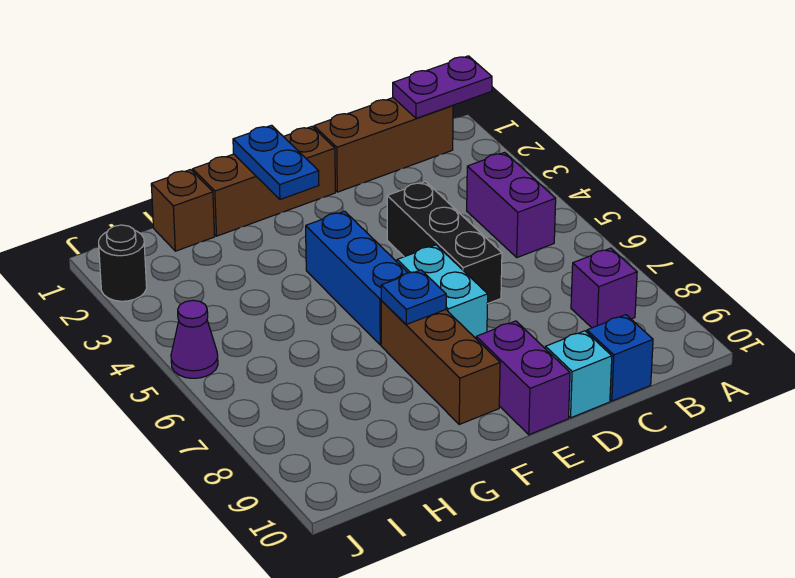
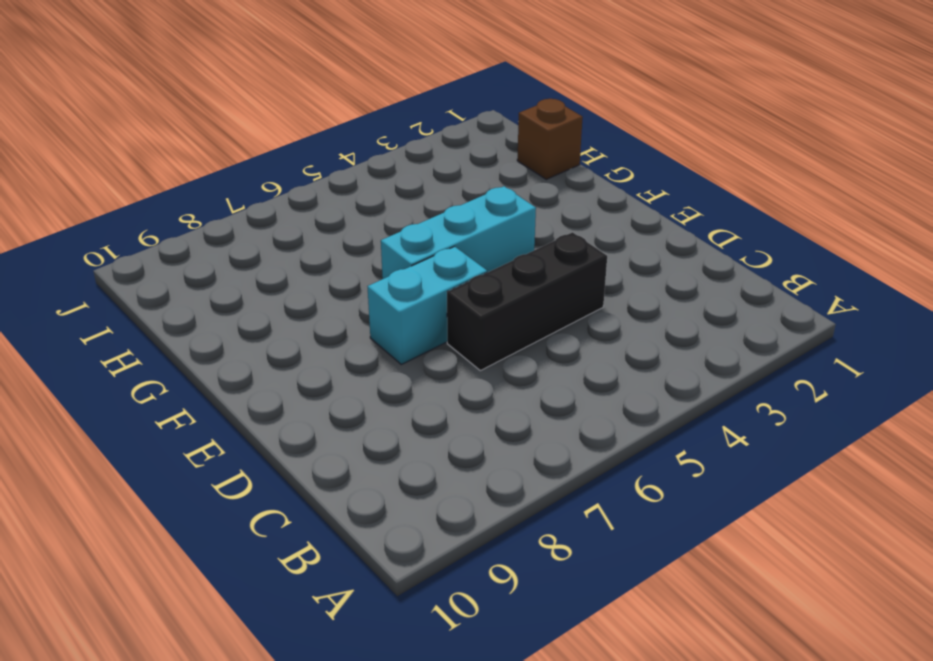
cyan 1x3 brick [381,186,536,279] -> blue 1x3 brick [306,211,408,345]
none -> brown 1x3 brick [314,98,453,192]
none -> purple 1x2 brick [467,152,556,257]
none -> purple 1x1 brick [571,248,637,328]

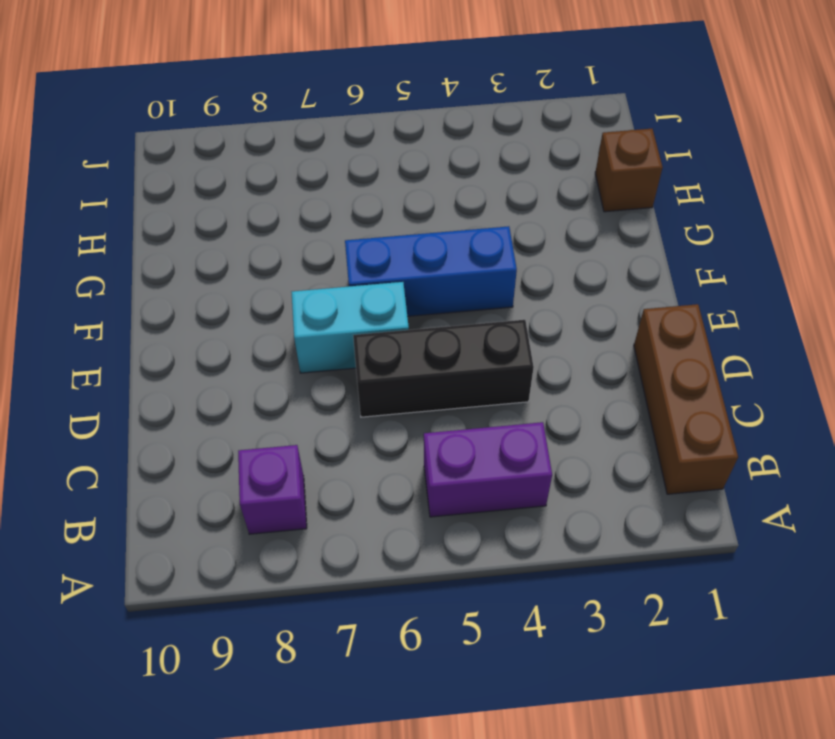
none -> blue 1x1 brick [587,315,653,401]
none -> cyan 1x1 brick [545,331,612,418]
none -> brown 1x3 brick [193,127,335,236]

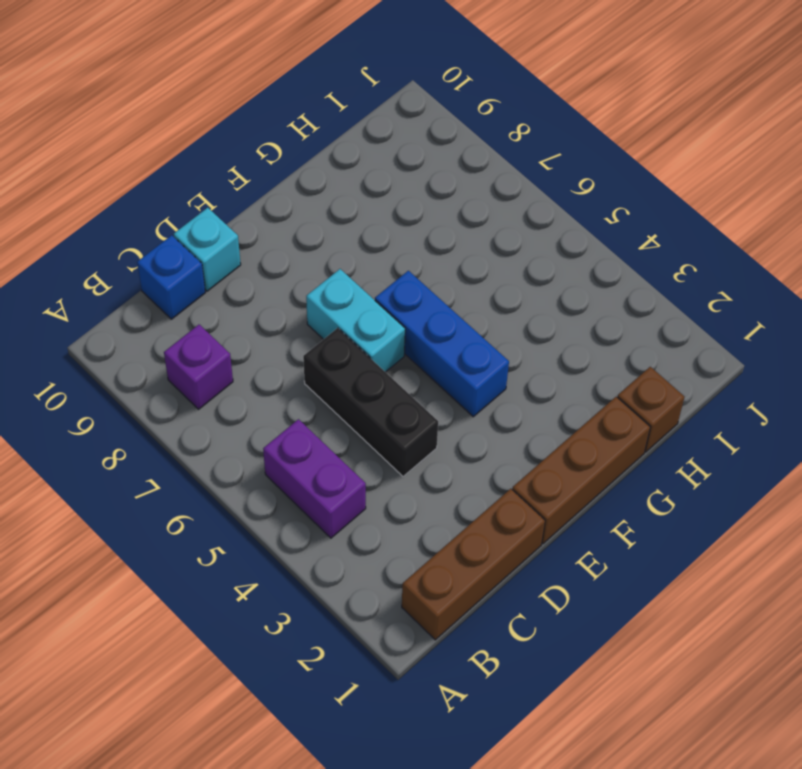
none -> purple 1x2 brick [476,321,570,435]
none -> brown 1x3 brick [381,301,500,424]
none -> black 1x1 round brick [99,225,147,301]

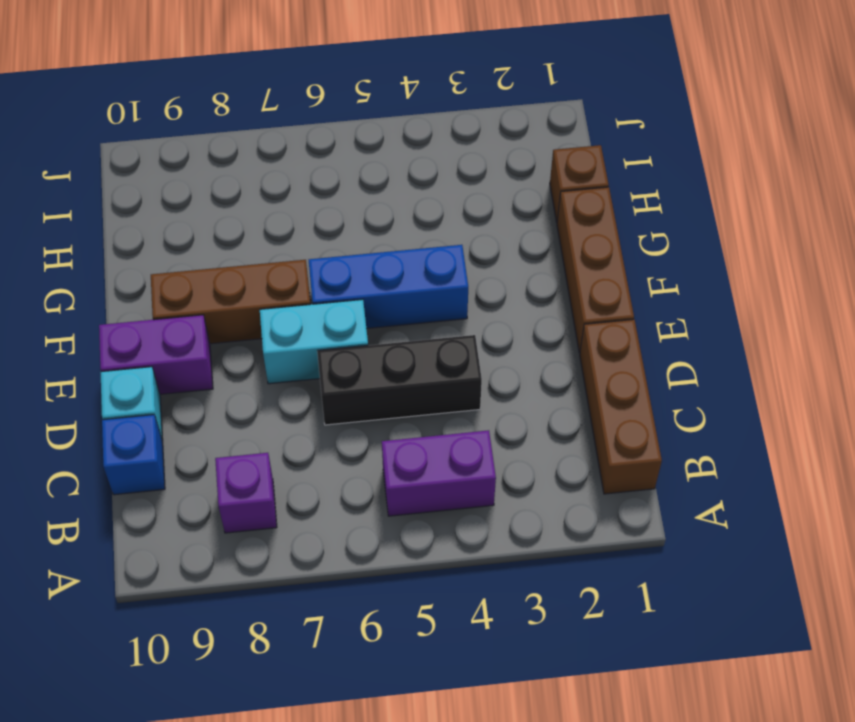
none -> black 1x1 round brick [99,225,147,301]
none -> purple 1x1 cone [171,300,218,378]
none -> purple 1x2 plate [393,56,492,118]

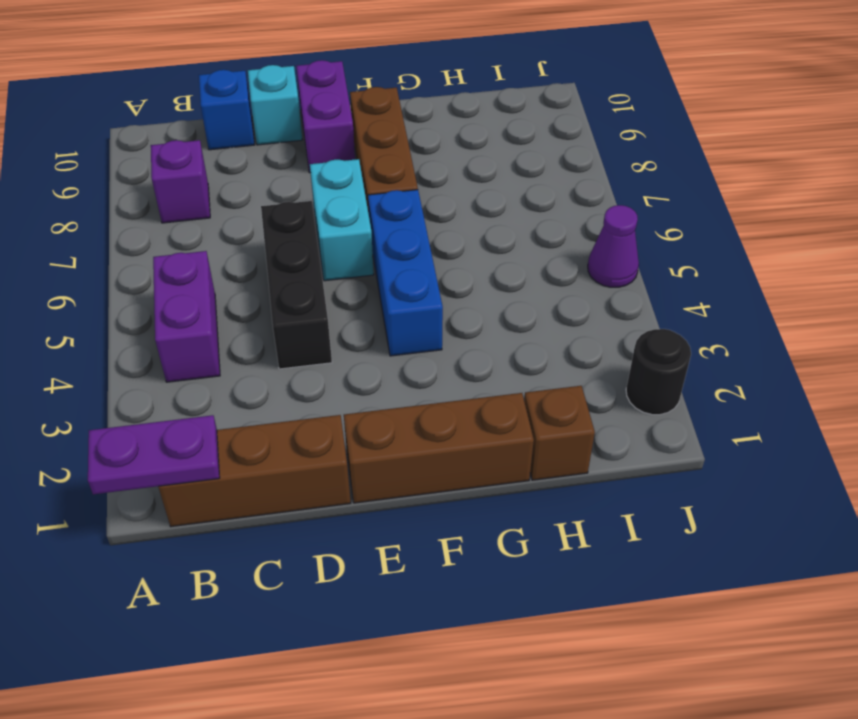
none -> blue 1x2 plate [233,125,319,200]
none -> blue 1x1 plate [381,270,446,324]

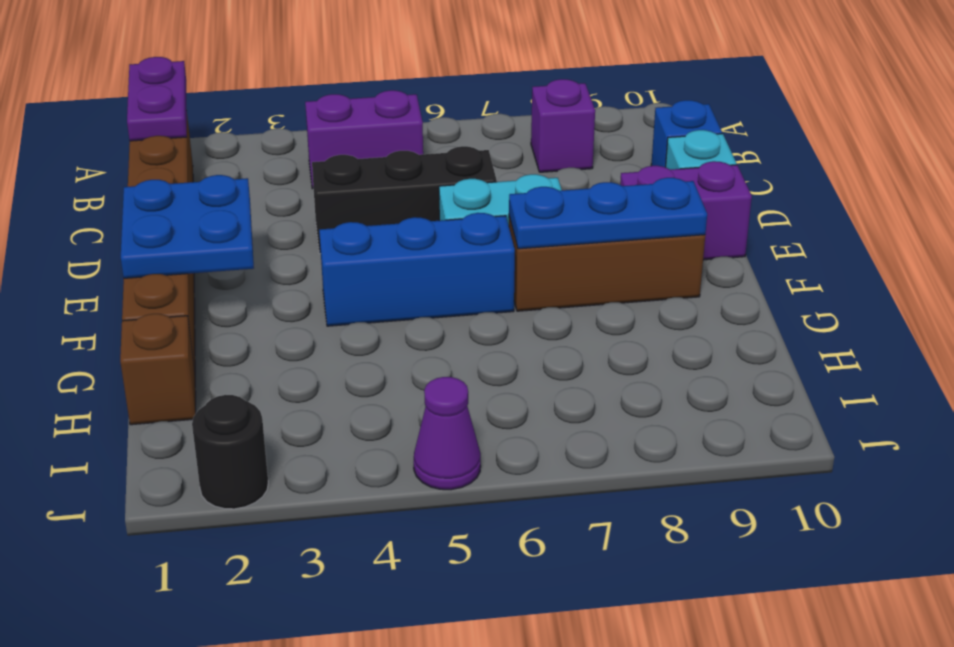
blue 2x2 plate [121,175,254,278] -> blue 1x2 plate [233,125,319,200]
blue 1x3 plate [509,178,707,249] -> blue 1x1 plate [381,270,446,324]

